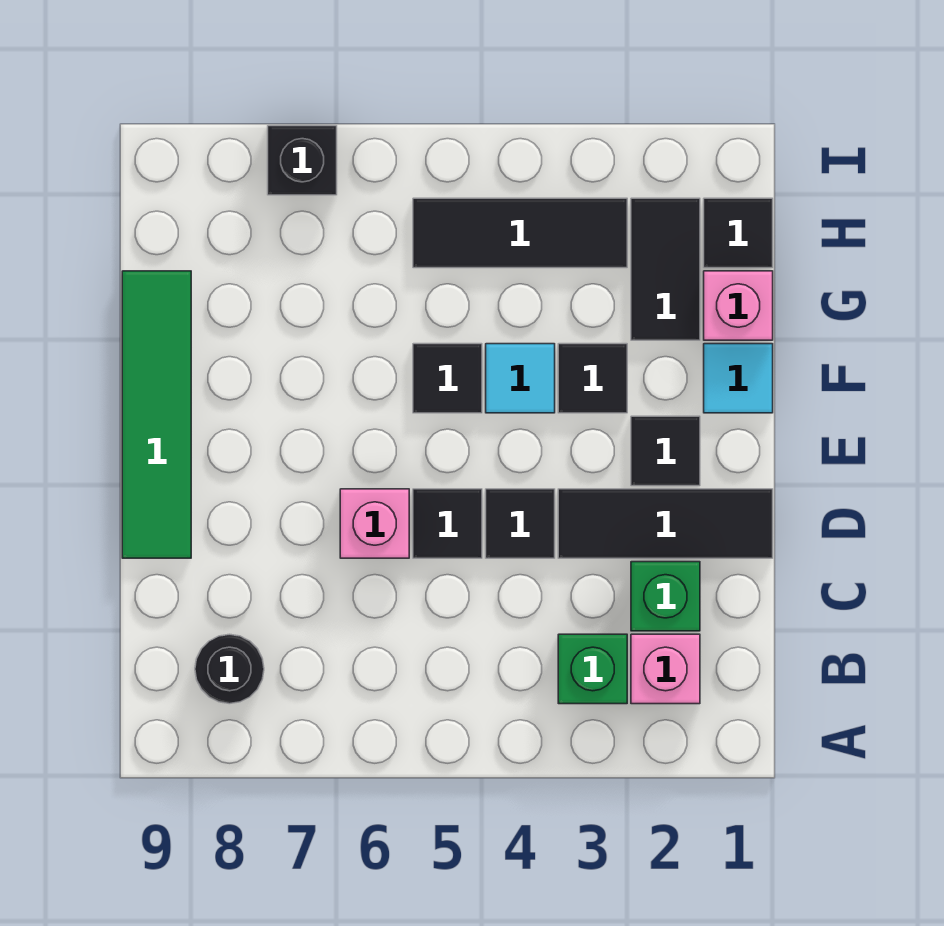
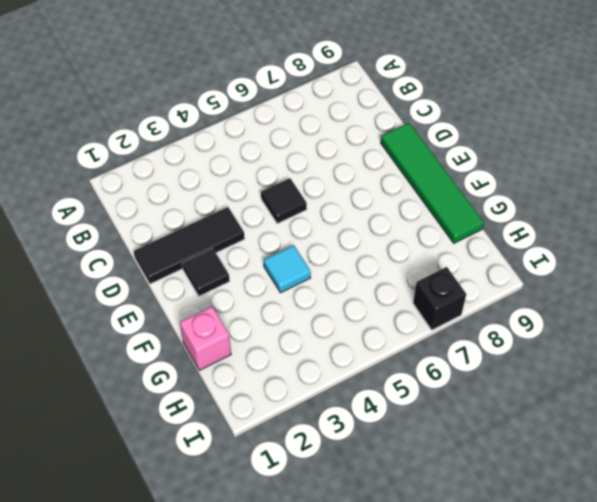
none -> pink 1x1 brick [631,634,700,704]
none -> green 1x1 brick [558,634,627,704]
none -> black 1x1 round brick [195,634,264,704]

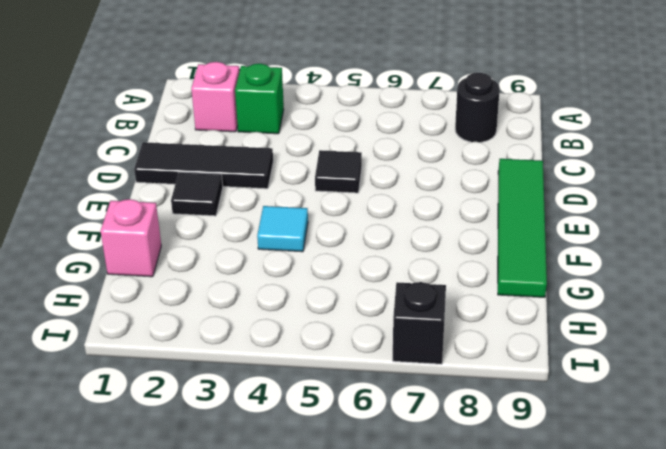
none -> green 1x1 brick [631,562,700,631]
none -> black 1x1 tile [486,489,555,558]
none -> pink 1x1 brick [340,489,409,558]

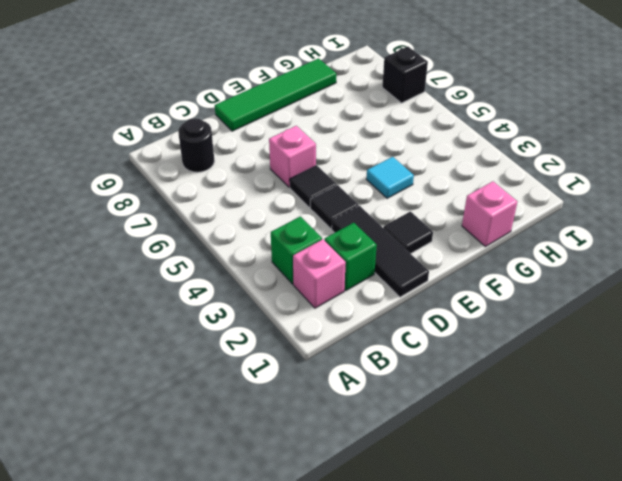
none -> cyan 1x1 tile [704,344,773,413]
none -> black 1x1 tile [558,344,627,413]
none -> black 1x1 tile [413,344,482,413]

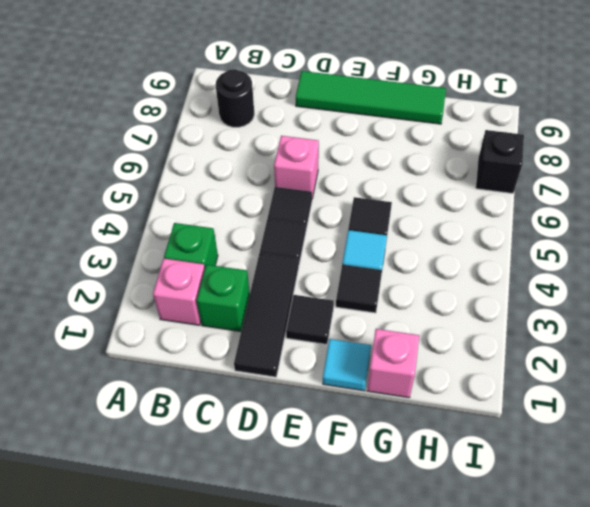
none -> black 1x2 tile [631,198,700,340]
none -> black 1x1 tile [704,198,773,268]
none -> black 1x3 tile [413,198,627,268]

